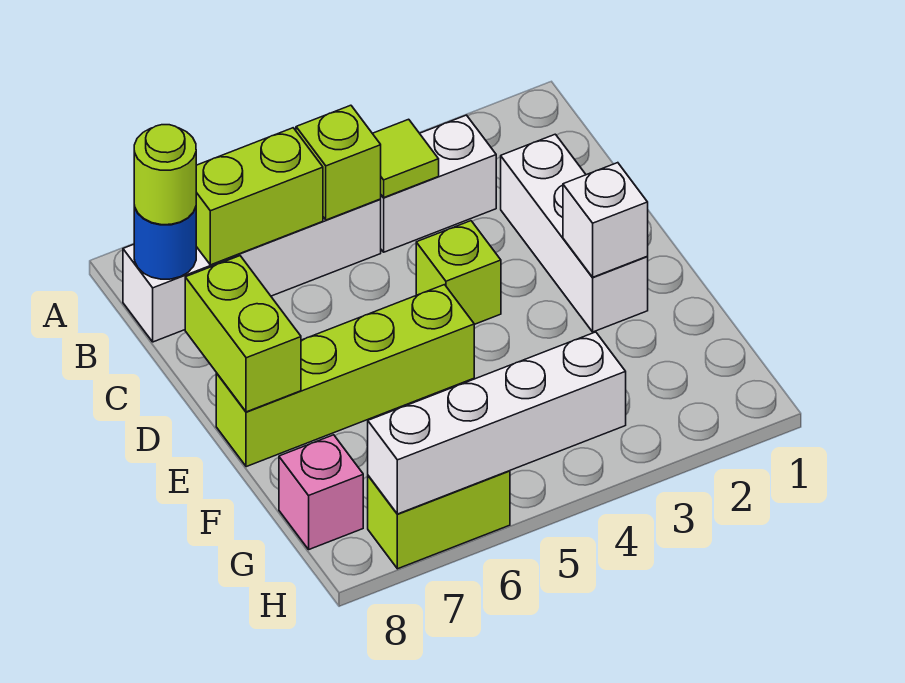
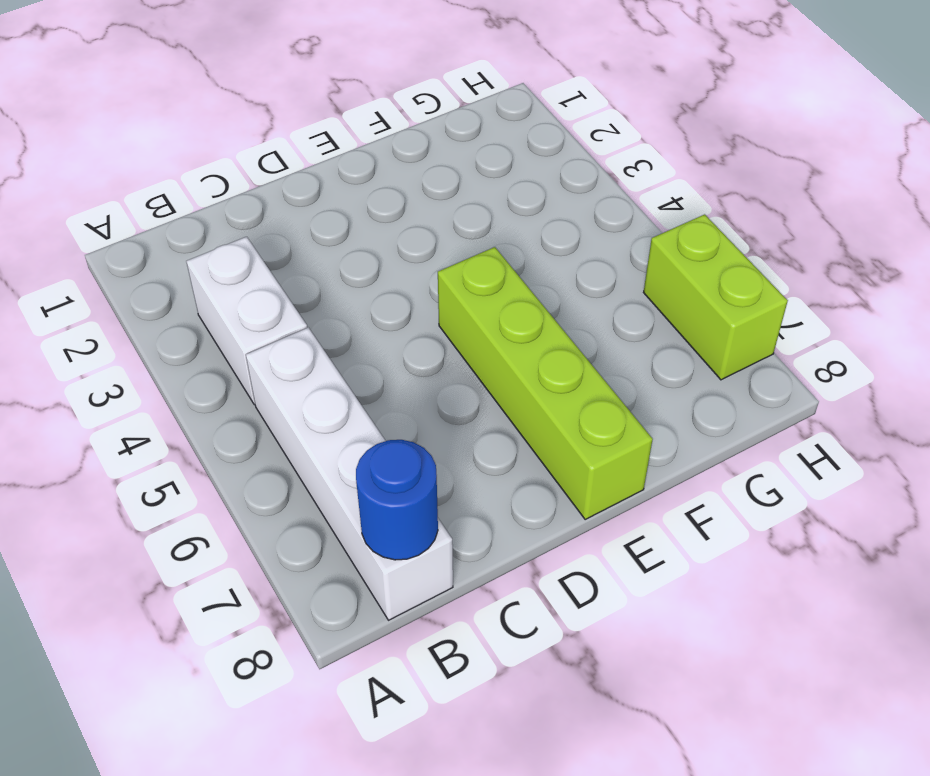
none -> white 1x3 brick [501,134,648,332]
none -> lime 1x1 brick [416,221,501,324]
none -> pink 1x1 brick [279,435,363,549]

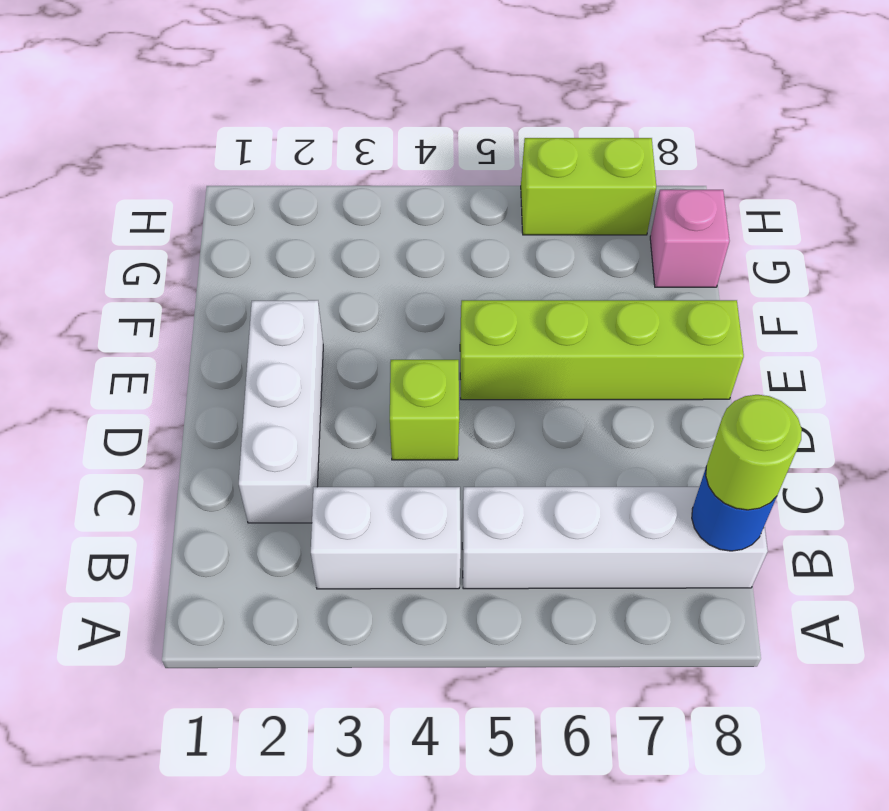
none -> lime 1x1 tile [372,119,439,198]
none -> lime 1x1 brick [296,105,381,220]
none -> lime 1x2 brick [196,128,323,265]

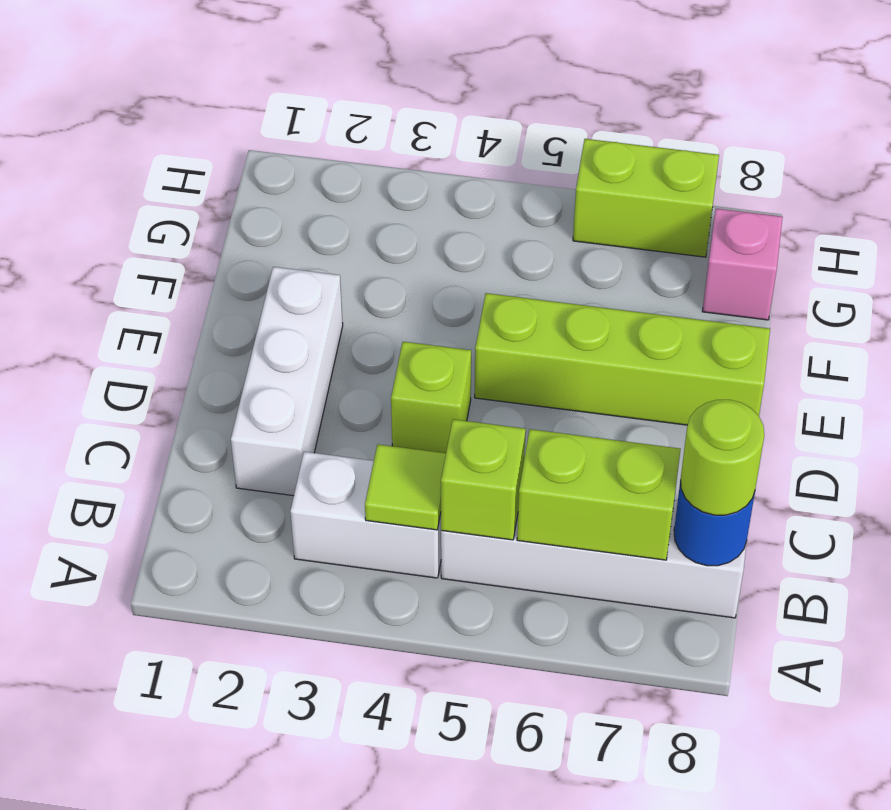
none -> lime 1x2 brick [185,256,301,412]
none -> white 1x1 brick [563,163,648,277]
none -> white 1x4 brick [368,332,626,514]

